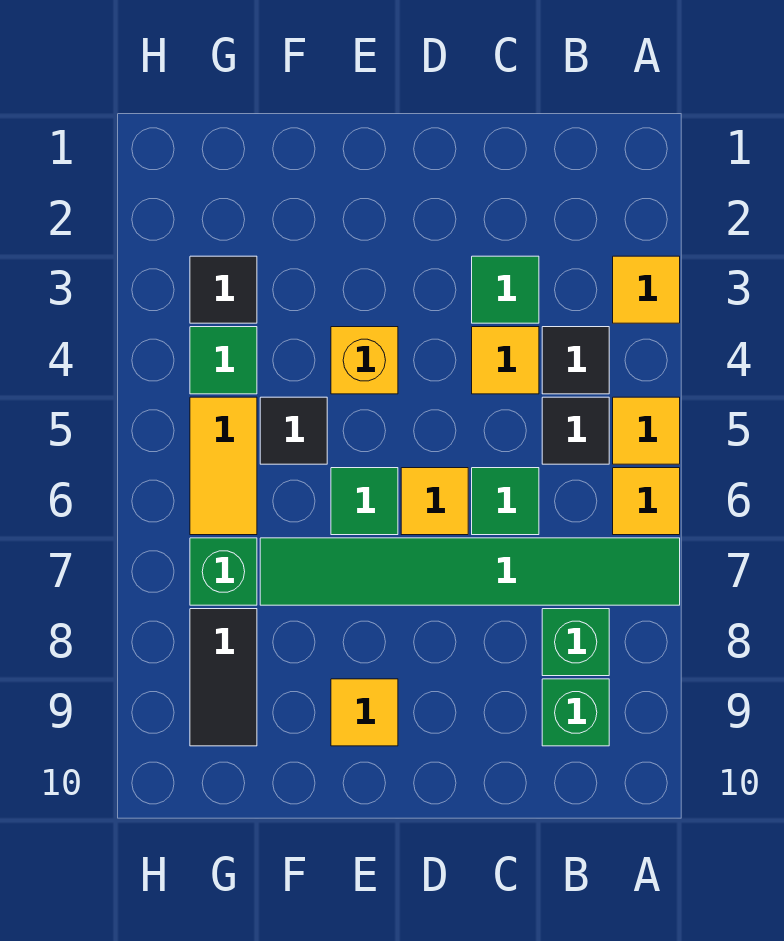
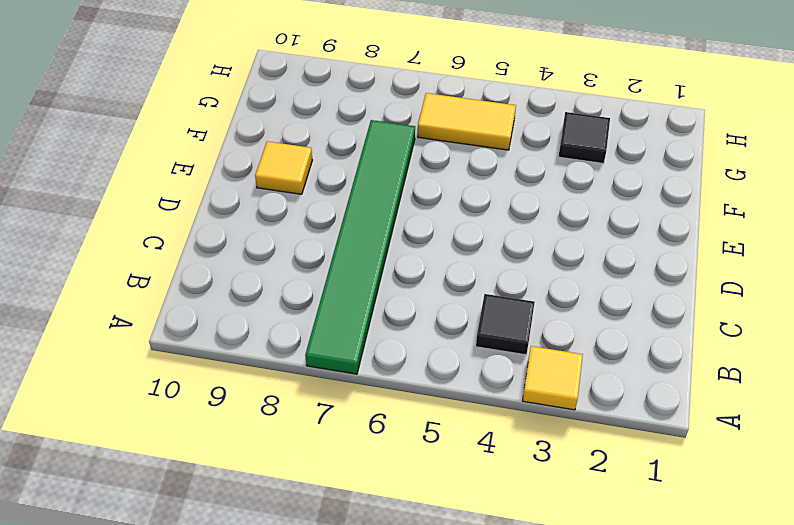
none -> yellow 1x1 tile [613,397,680,464]
none -> yellow 1x1 tile [613,468,680,535]
none -> black 1x1 tile [542,397,609,464]

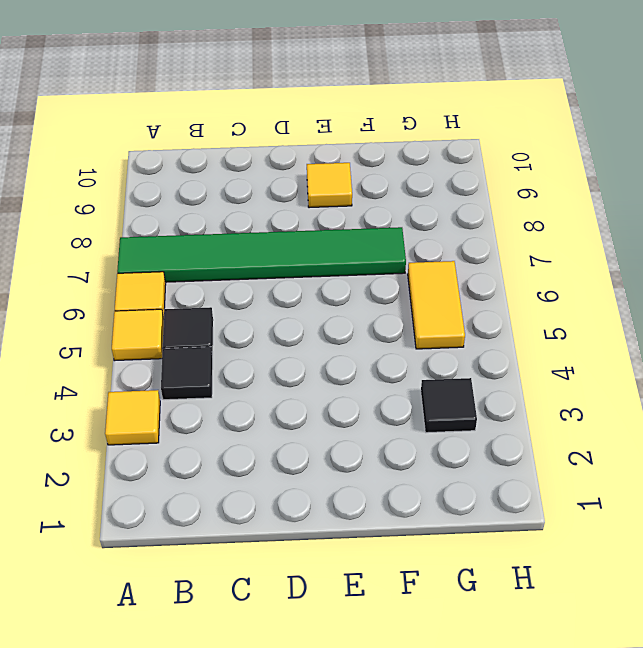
none -> green 1x1 brick [542,609,609,676]
none -> green 1x1 brick [542,679,609,746]
none -> green 1x1 tile [472,256,539,323]

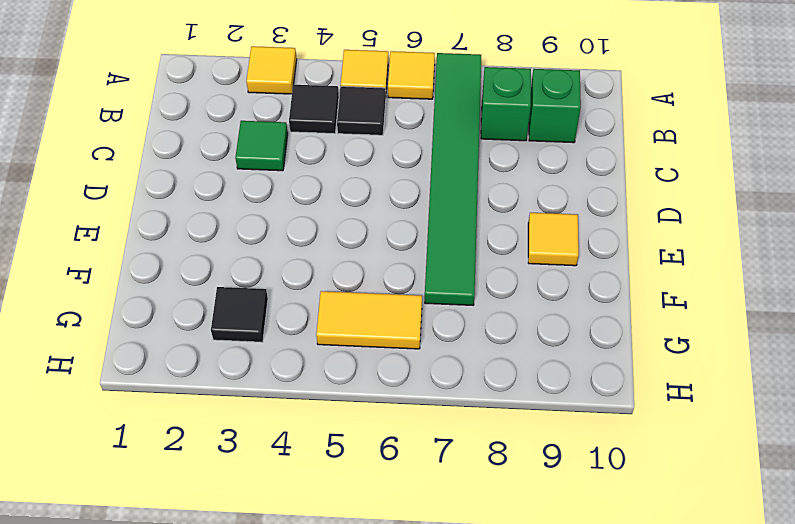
none -> yellow 1x1 tile [472,327,539,394]
none -> green 1x1 tile [472,468,539,535]
none -> yellow 1x1 tile [401,468,468,535]

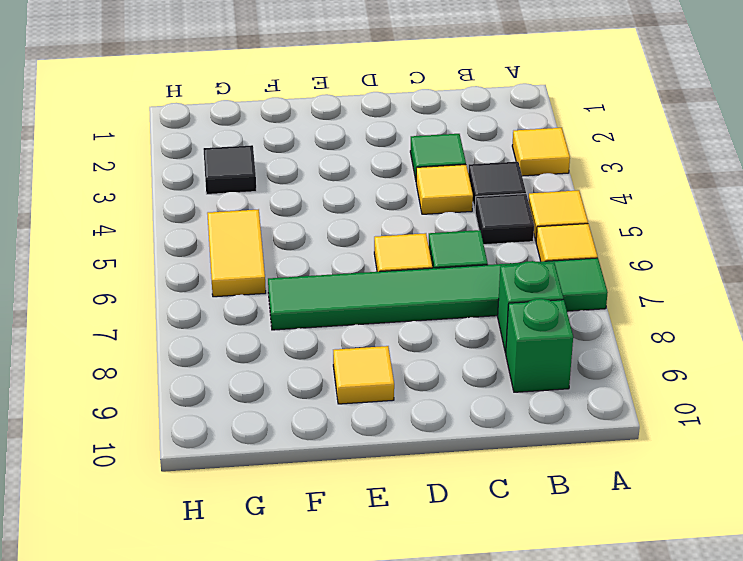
none -> yellow 1x1 brick [331,327,398,394]
none -> green 1x1 tile [331,468,398,535]
none -> black 1x1 tile [260,397,327,464]

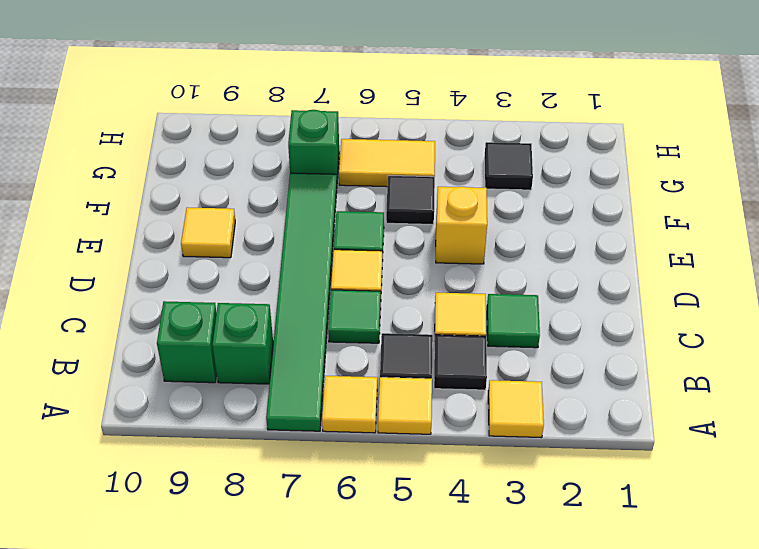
none -> green 1x1 tile [190,327,257,394]
none -> black 1x2 tile [190,609,257,746]

